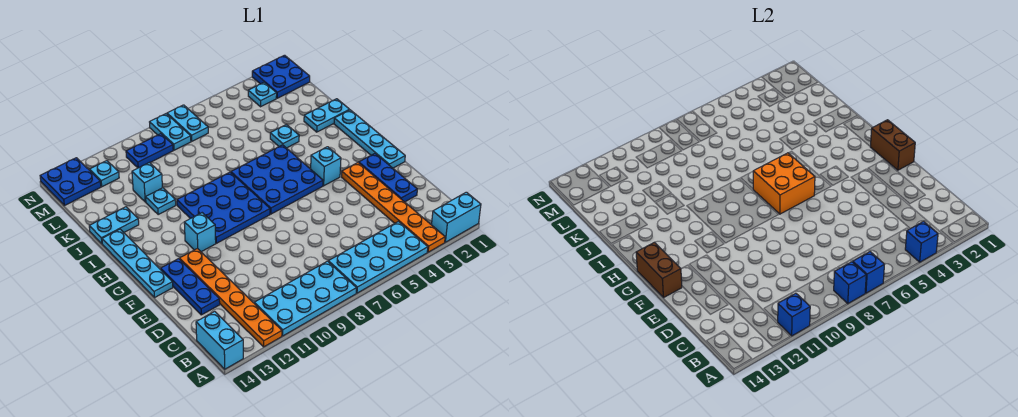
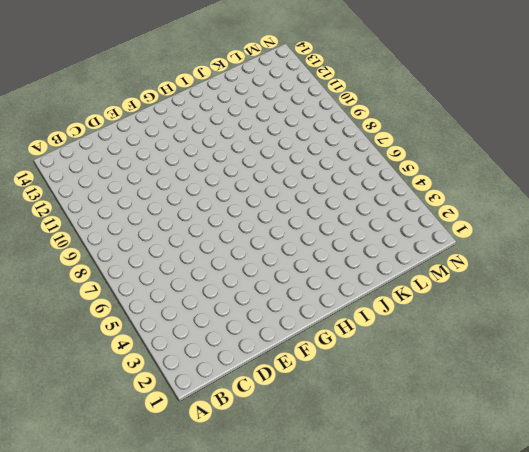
none -> cyan 1x2 brick [432,192,481,242]
none -> orange 1x6 plate [342,163,445,252]
none -> cyan 2x4 plate [328,222,428,293]
none -> cyan 2x4 plate [254,261,356,336]

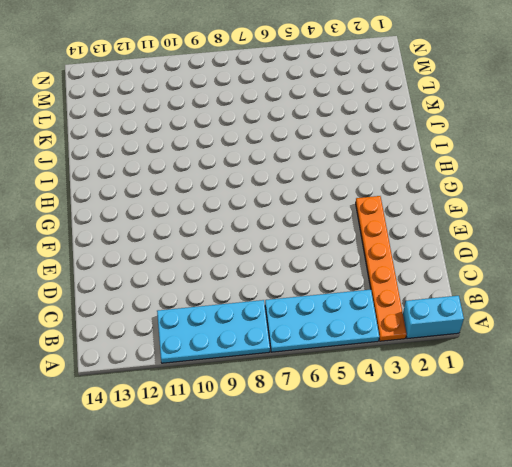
none -> orange 1x6 plate [180,248,282,347]
none -> cyan 1x2 brick [196,311,243,369]
none -> blue 1x3 plate [359,154,417,202]
none -> blue 1x3 plate [161,259,220,315]

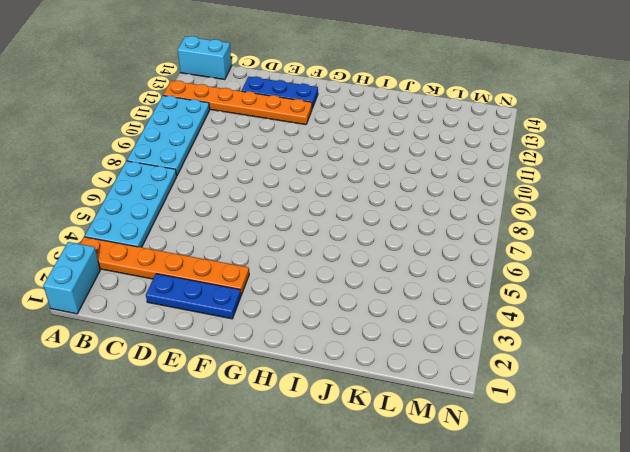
none -> cyan 1x4 plate [334,110,405,168]
none -> cyan 1x4 plate [102,229,173,297]
none -> cyan 1x1 brick [311,147,341,186]
none -> blue 3x3 plate [231,145,323,214]

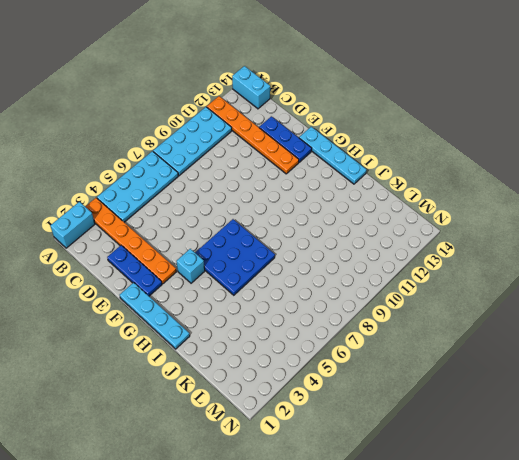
none -> blue 3x3 plate [177,172,270,243]
none -> cyan 1x1 brick [184,213,216,252]
none -> cyan 1x2 plate [304,99,350,132]
none -> cyan 1x1 plate [270,125,299,148]

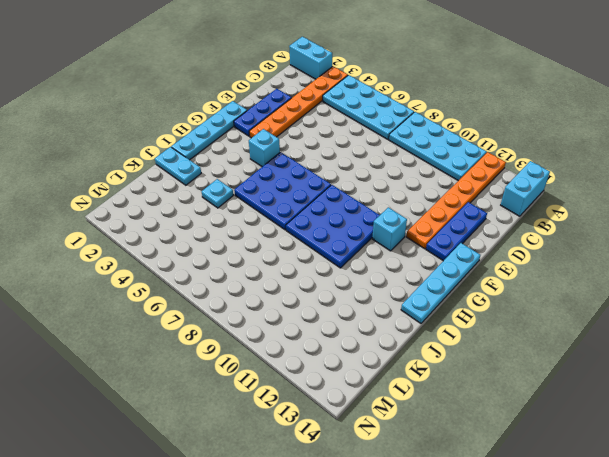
none -> cyan 1x1 plate [146,188,176,214]
none -> cyan 1x2 plate [89,207,139,244]
none -> cyan 1x1 brick [132,163,162,202]
none -> blue 2x2 plate [252,55,310,98]

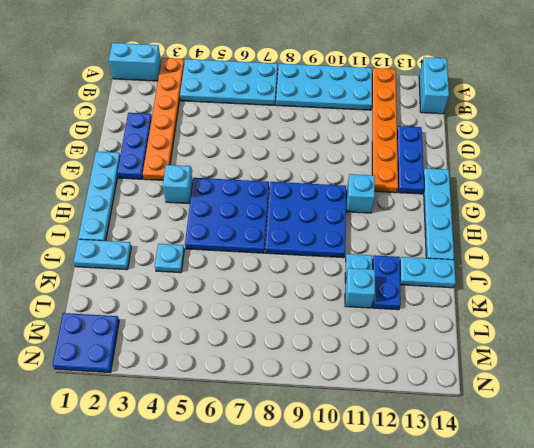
blue 1x2 plate [373,255,401,310] -> blue 1x2 plate turned to [126,134,173,168]
none -> cyan 1x1 plate [248,82,277,107]
none -> cyan 1x2 plate [167,105,208,141]
none -> cyan 1x2 plate [150,114,191,150]
none -> cyan 1x1 plate [90,161,119,187]

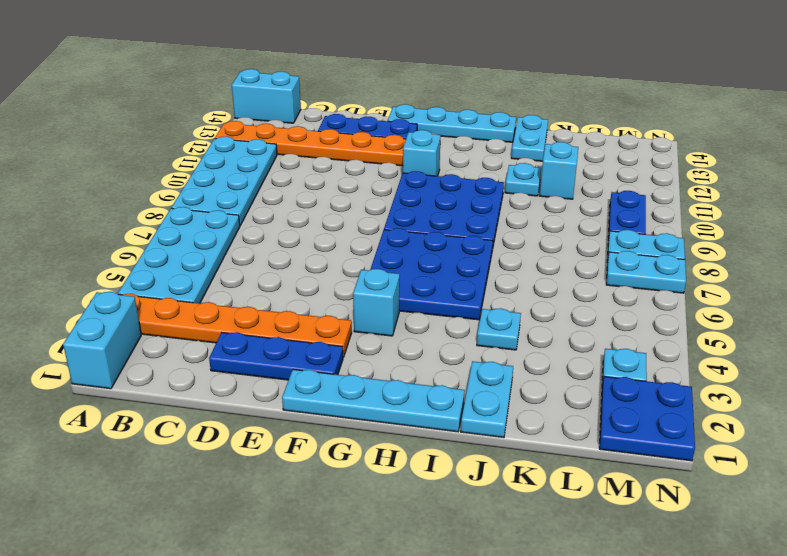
none -> cyan 1x1 plate [90,161,119,187]
none -> blue 2x2 plate [40,158,101,206]
none -> blue 1x1 brick [905,221,938,262]
none -> blue 1x1 brick [853,252,884,293]

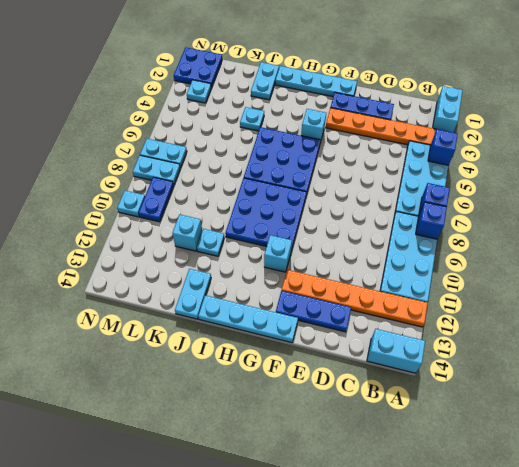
cyan 1x1 plate [117,191,145,217] -> cyan 1x1 plate moved to [90,161,119,187]
none -> blue 2x2 plate [40,158,101,206]
none -> blue 1x1 brick [778,293,810,336]
none -> brown 1x2 brick [871,120,915,170]
none -> brown 1x2 brick [636,242,682,297]

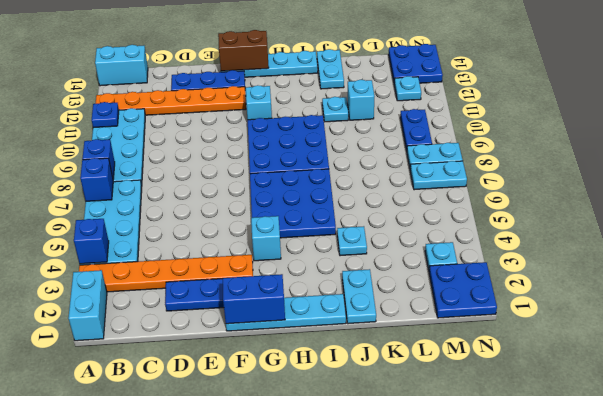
blue 1x1 plate [92,102,119,128] -> blue 1x1 brick [778,293,810,336]
blue 1x2 brick [223,274,285,324] -> brown 1x2 brick [871,120,915,170]
none -> orange 2x2 brick [753,153,815,214]

